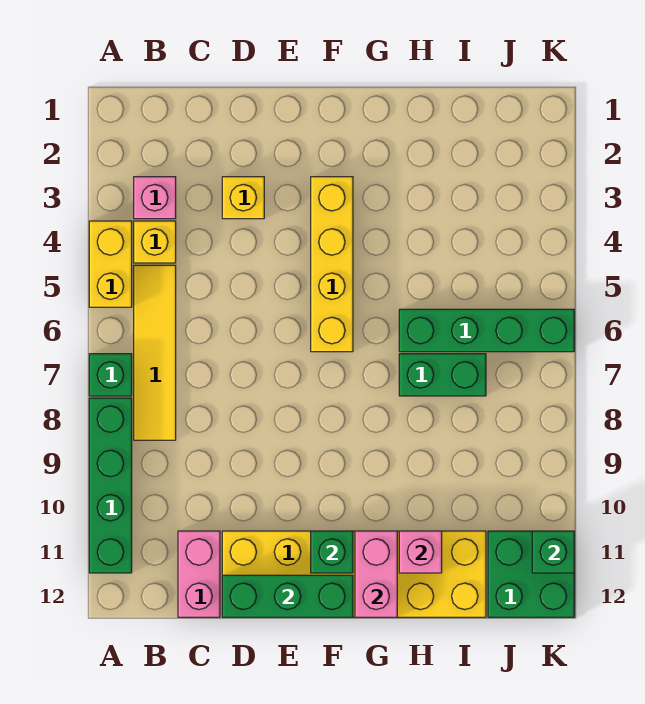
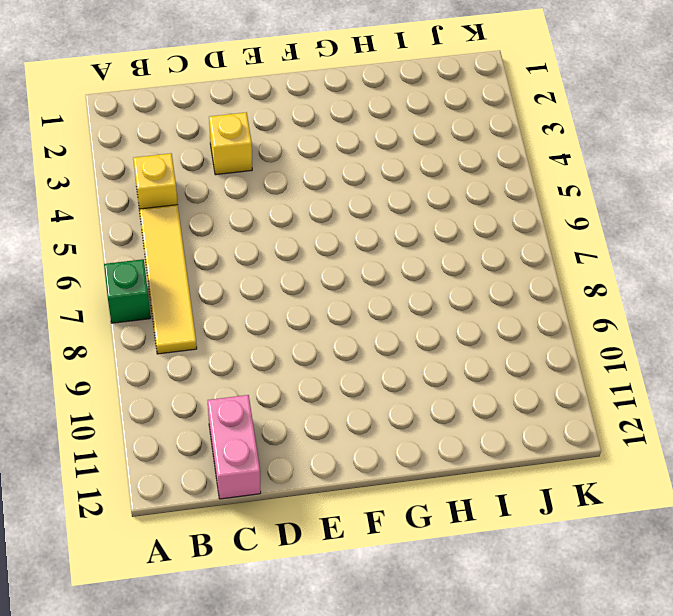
none -> yellow 1x2 brick [89,221,132,307]
none -> green 1x4 brick [89,398,132,573]
none -> pink 1x1 brick [134,177,176,219]

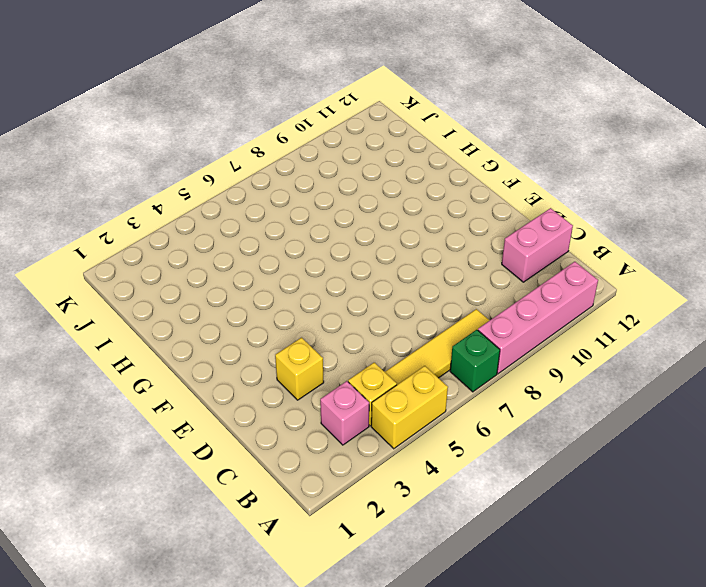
pink 1x4 brick [478,262,598,374] -> green 1x4 brick [89,398,132,573]
none -> yellow 2x6 brick [222,531,486,617]
none -> yellow 1x4 brick [311,177,353,352]
none -> green 1x4 brick [399,309,574,352]

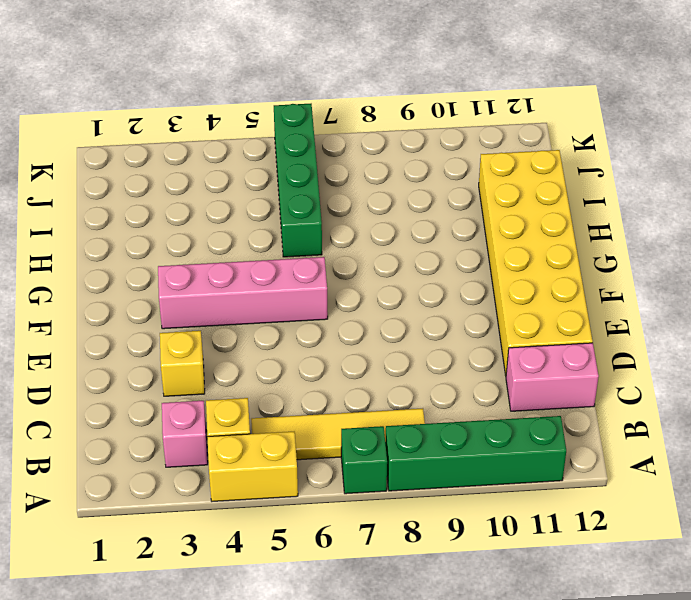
pink 1x4 brick [158,257,328,329] -> yellow 1x4 brick [311,177,353,352]
none -> green 1x2 brick [399,354,486,396]
none -> green 2x2 brick [488,531,574,617]
none -> green 1x3 brick [222,575,353,617]

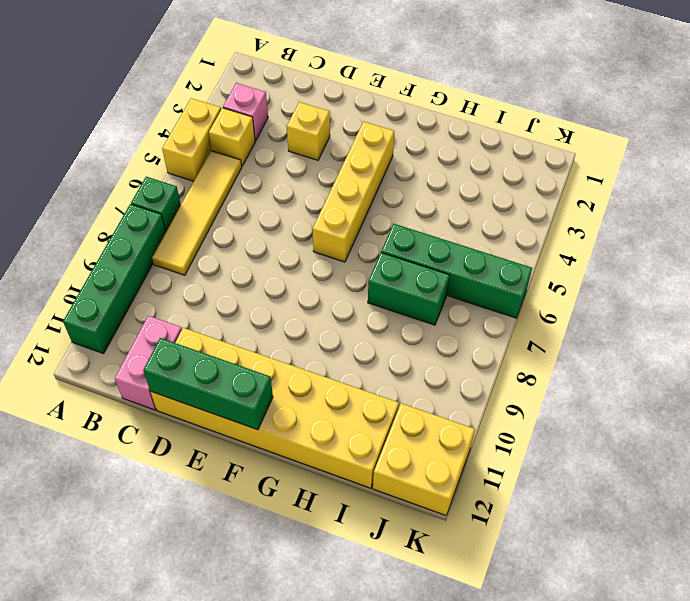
yellow 2x2 brick [373,403,475,515] -> green 2x2 brick [488,531,574,617]
none -> green 1x1 brick [311,531,353,573]
none -> pink 1x2 brick [355,531,397,617]
none -> pink 1x1 brick [399,531,442,573]

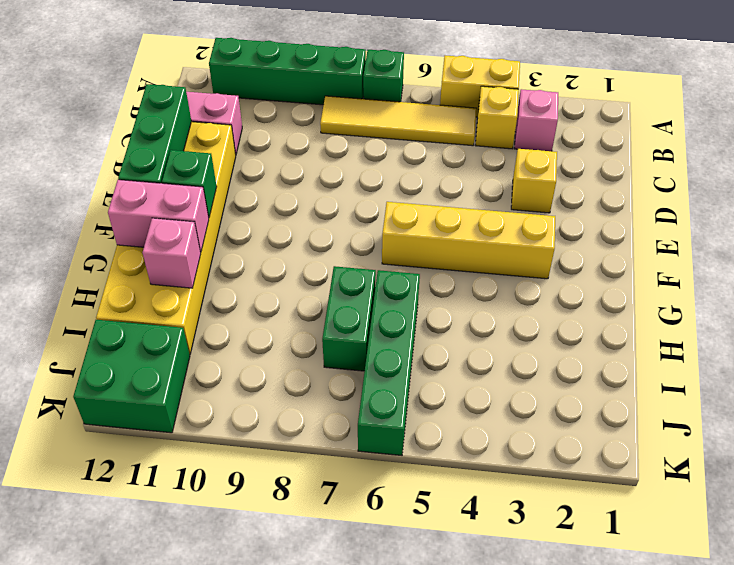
none -> green 1x1 brick [532,531,574,573]

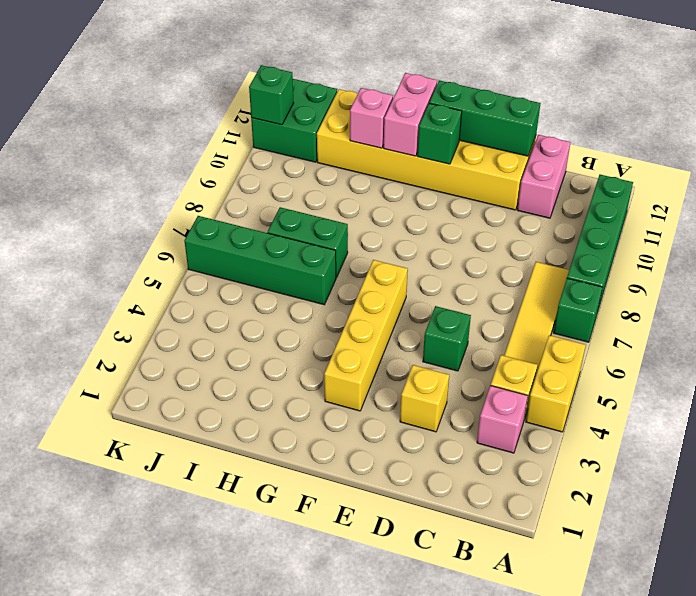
green 1x1 brick [423,306,471,371] -> none

